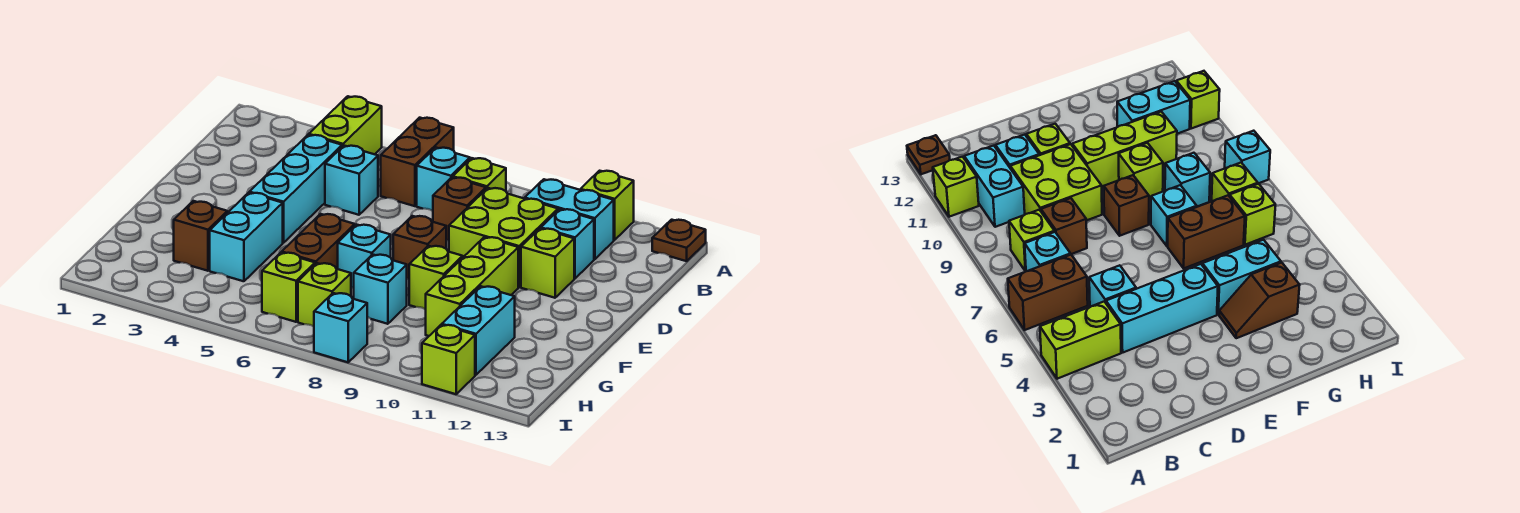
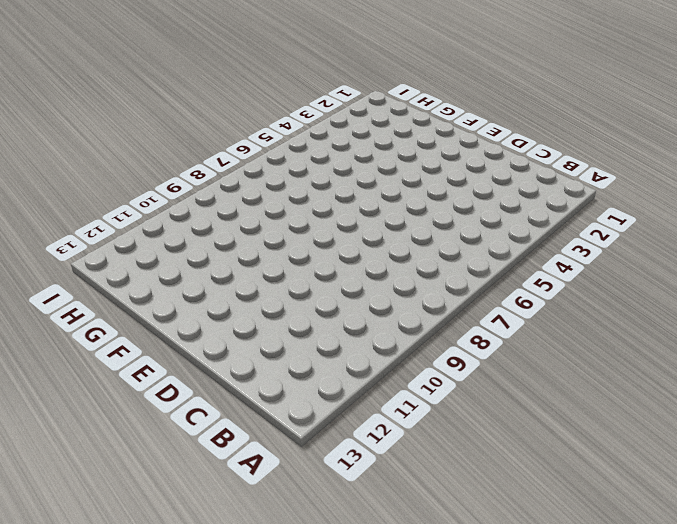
none -> lime 1x2 brick [309,96,382,154]
none -> brown 1x2 brick [381,118,454,206]
none -> lime 1x1 brick [580,171,634,240]

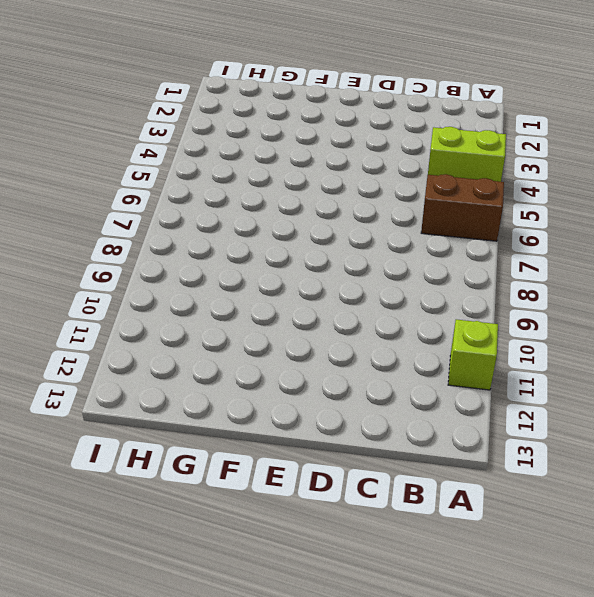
none -> brown 1x1 plate [652,220,706,261]
none -> cyan 1x1 brick [417,147,470,211]
none -> lime 1x1 brick [453,158,506,191]

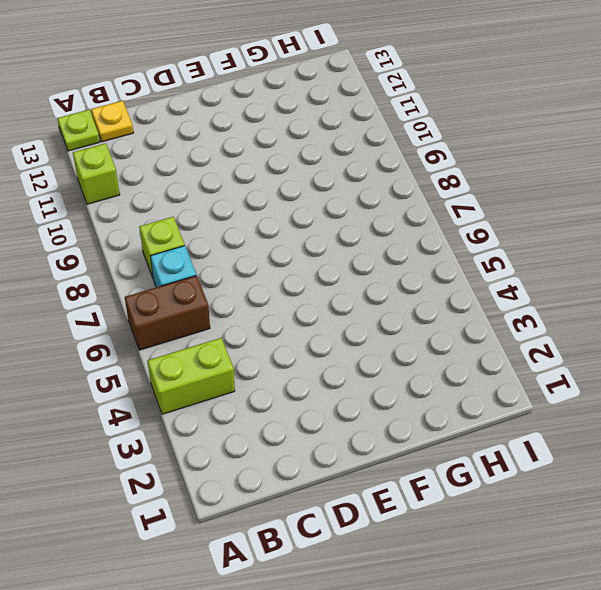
lime 1x1 plate [57,110,100,151] -> brown 1x1 plate [652,220,706,261]
yellow 1x1 plate [91,101,133,142] -> none
none -> cyan 1x2 brick [525,179,614,259]
none -> cyan 1x3 brick [249,135,342,243]
none -> cyan 1x1 brick [325,146,378,215]

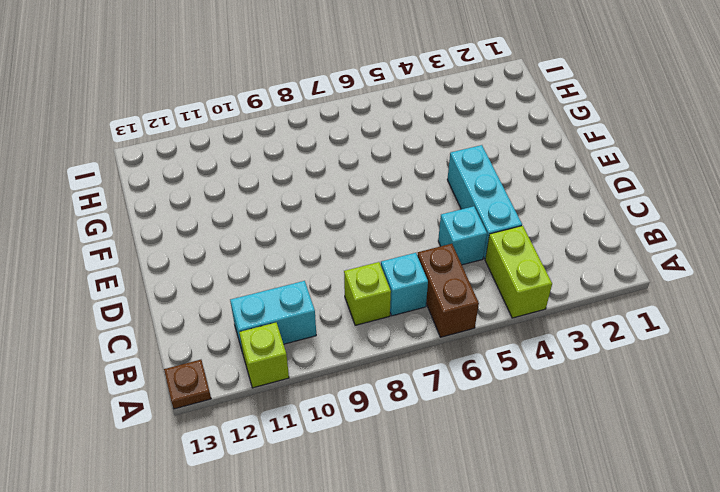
none -> brown 1x1 brick [433,177,486,241]
none -> lime 2x2 brick [449,188,558,287]
none -> cyan 1x1 brick [541,209,594,279]

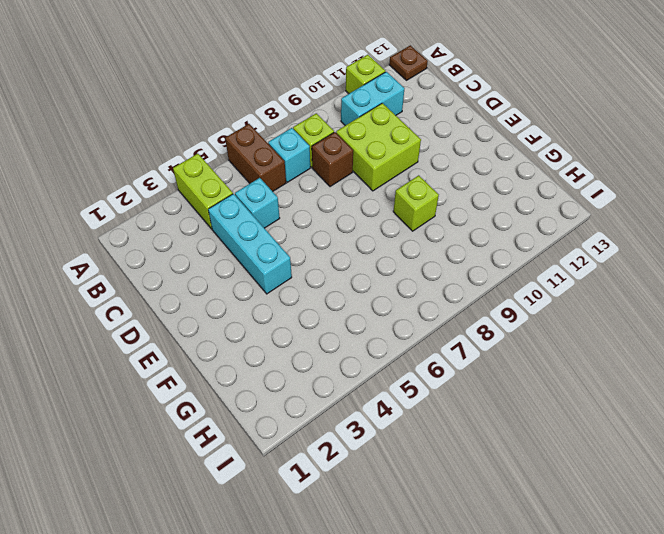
none -> cyan 1x1 brick [541,209,594,279]
none -> lime 1x1 brick [521,229,574,298]
none -> brown 1x1 brick [393,216,446,279]

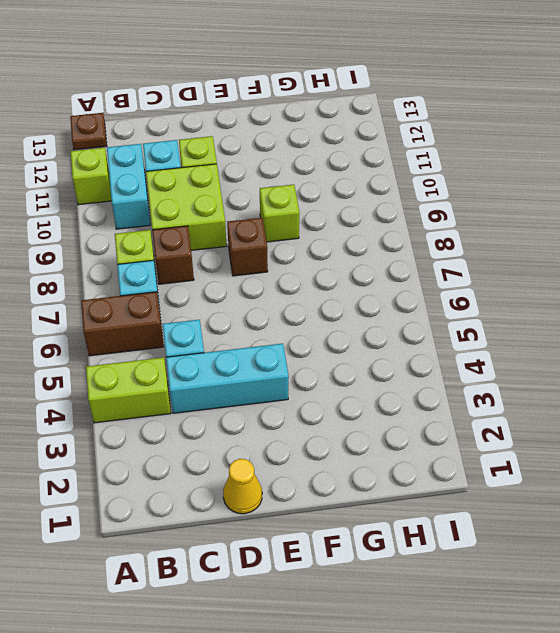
yellow 1x1 cone [223,459,262,514] -> none
none -> lime 1x3 brick [426,237,518,336]
none -> brown 1x2 slope [174,201,228,271]
none -> cyan 1x2 brick [210,193,283,281]

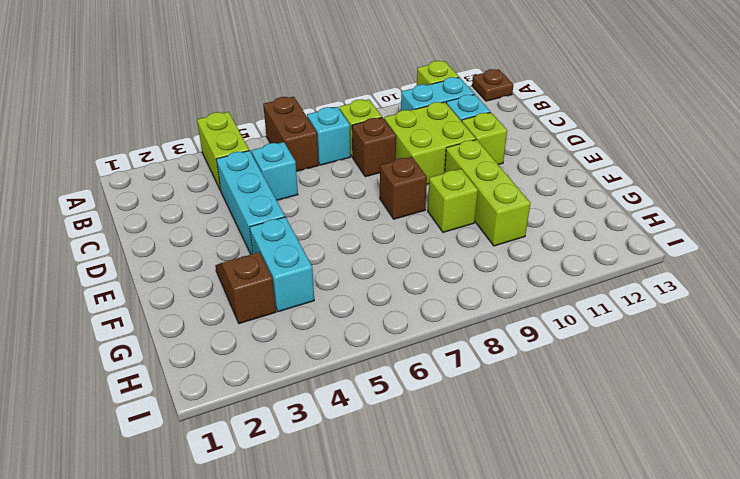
none -> brown 1x2 brick [282,214,355,269]
none -> cyan 1x1 brick [338,225,391,288]
none -> cyan 1x1 brick [354,254,407,324]

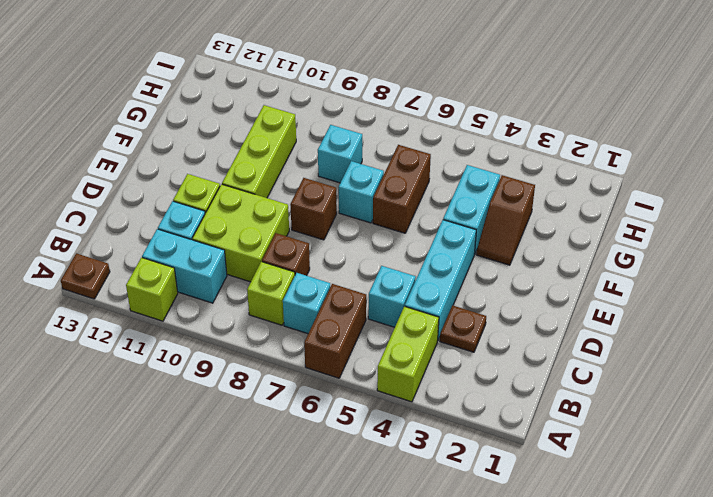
brown 1x1 plate [440,305,486,352] -> none
none -> lime 1x1 brick [409,246,463,309]
none -> cyan 1x2 brick [442,286,515,375]
none -> lime 1x1 brick [262,253,315,322]

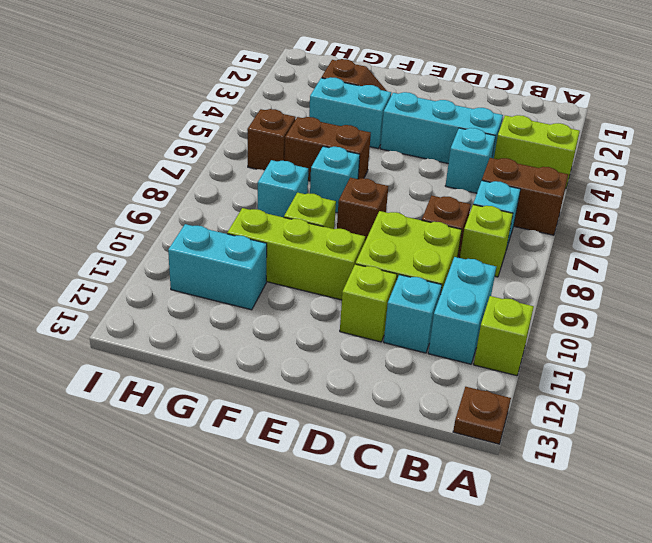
brown 1x1 brick [247,109,296,171] -> lime 1x1 brick [262,253,315,322]
none -> lime 1x1 brick [298,263,351,326]
none -> cyan 1x1 brick [314,293,367,362]
none -> lime 1x1 brick [422,325,475,394]

